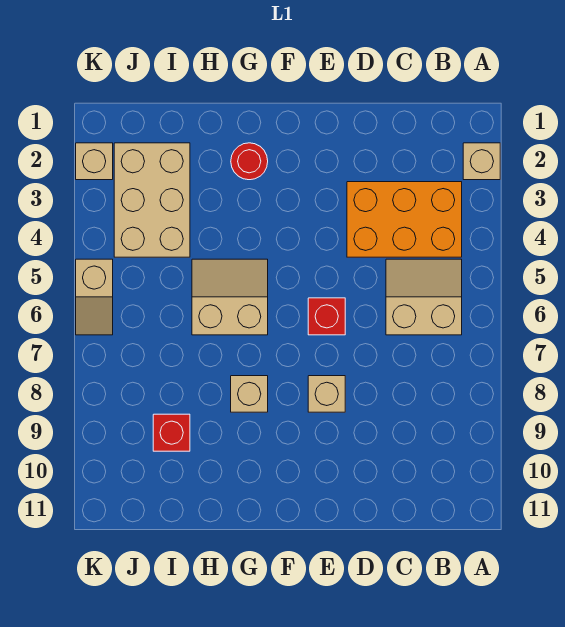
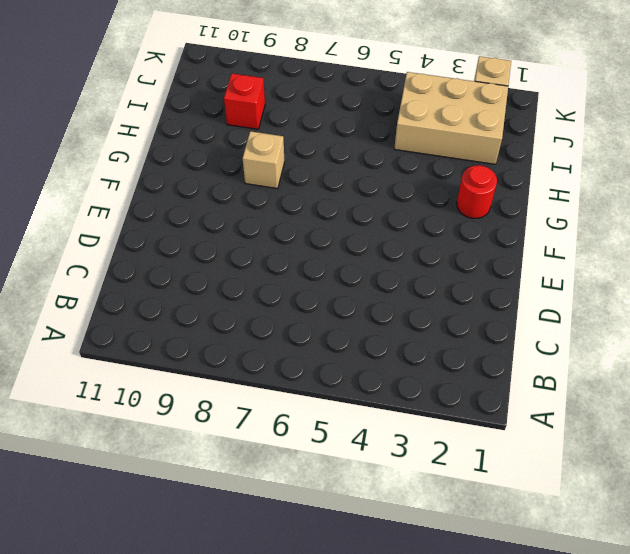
none -> tan 1x1 brick [463,143,500,180]
none -> orange 2x3 brick [347,182,462,257]
none -> tan 2x2 slope [386,259,462,335]

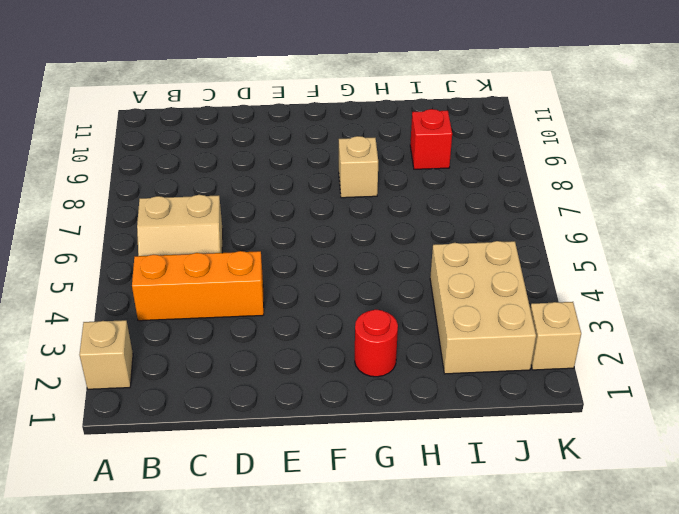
orange 1x3 brick [132,251,264,321] -> orange 2x3 brick [347,182,462,257]
none -> red 1x1 brick [308,298,345,335]
none -> tan 1x1 brick [308,376,345,412]
none -> tan 2x2 slope [192,259,268,335]

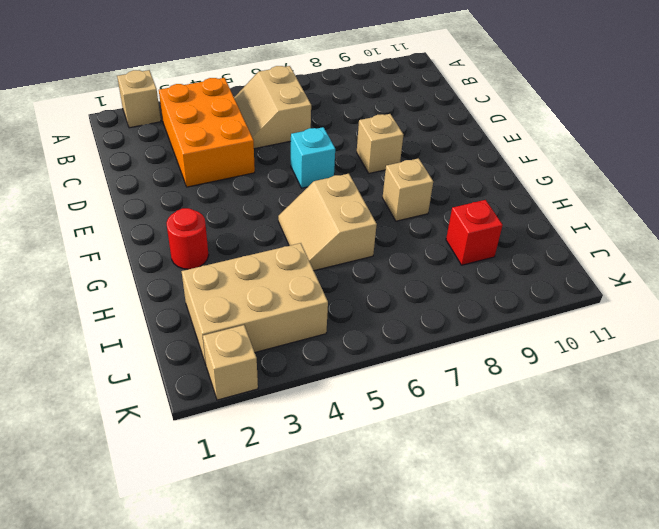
cyan 1x1 brick [291,127,335,188] -> red 1x1 brick [308,298,345,335]
none -> tan 1x2 slope [76,259,113,335]

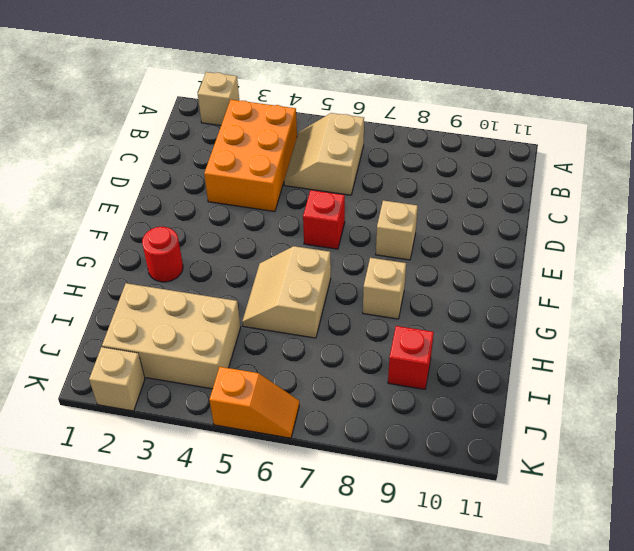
orange 1x2 slope [209,367,299,438] -> tan 1x2 slope [76,259,113,335]

